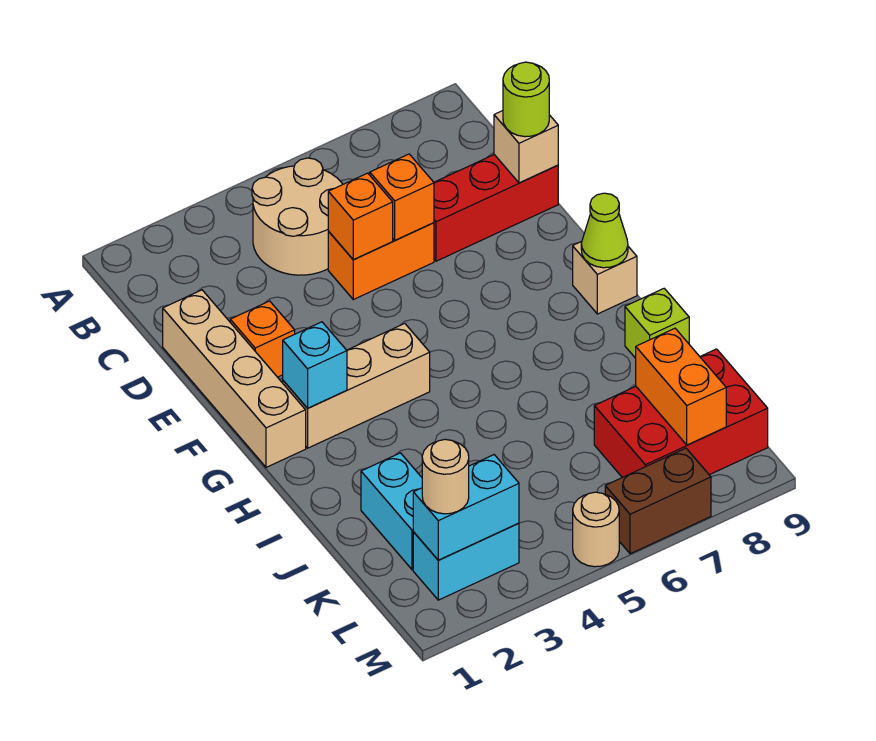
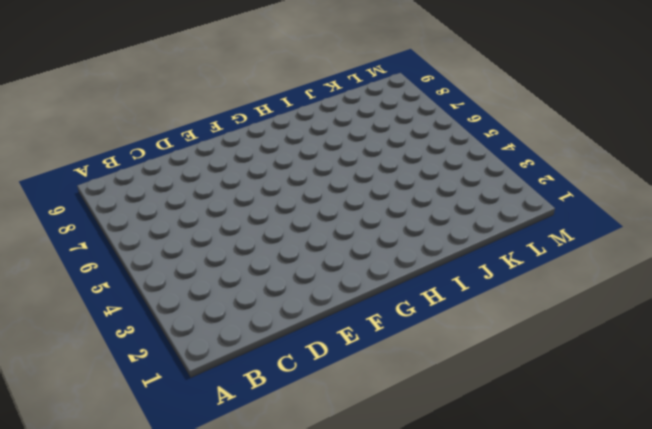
none -> tan 2x2 round brick [252,158,343,275]
none -> tan 1x4 brick [163,290,306,467]
none -> orange 1x2 brick [328,223,434,300]

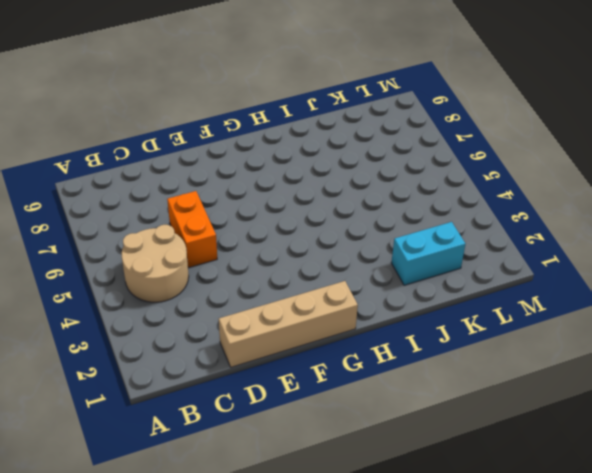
none -> red 1x3 brick [434,155,558,261]
none -> orange 1x1 brick [230,301,295,377]
none -> tan 1x3 brick [283,323,430,448]

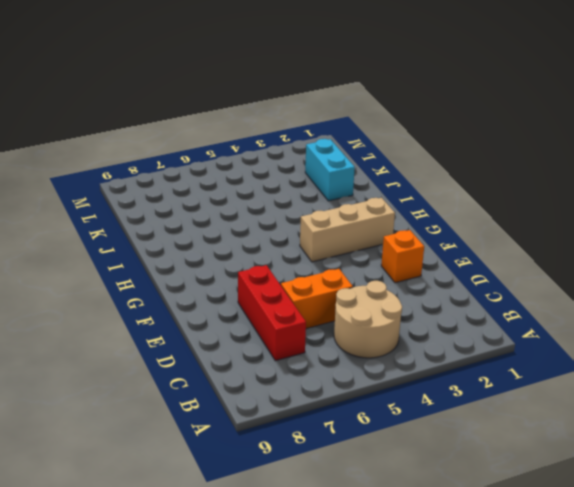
red 1x3 brick [238,265,306,361] -> red 1x3 brick turned to [434,155,558,261]
none -> tan 1x4 brick [163,290,306,467]
none -> tan 1x1 brick [573,242,637,314]
none -> lime 1x1 brick [625,288,689,358]

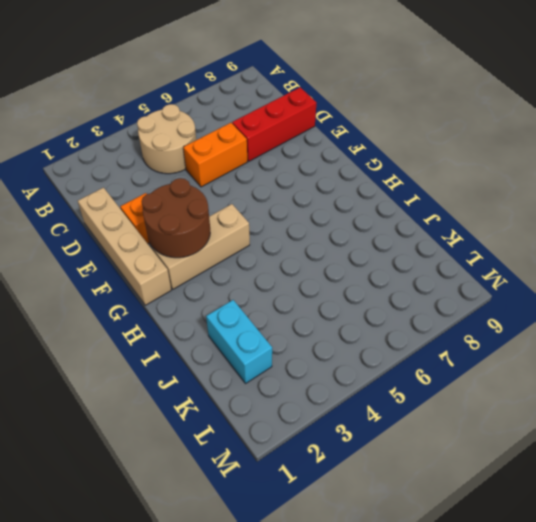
brown 2x2 round brick [141,178,210,258] -> cyan 1x1 brick [283,322,347,408]
none -> tan 1x1 brick [573,242,637,314]
none -> lime 1x1 brick [625,288,689,358]
none -> red 2x3 brick [594,349,768,477]

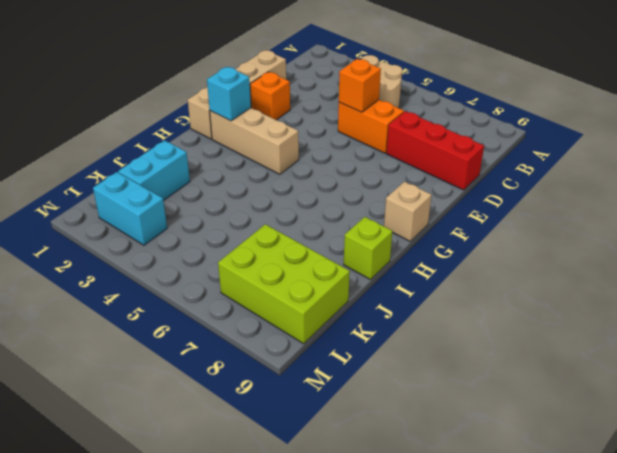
lime 2x3 brick [218,224,350,344] -> red 2x3 brick [594,349,768,477]
none -> tan 1x1 round brick [573,492,619,567]
none -> brown 1x2 brick [605,448,711,554]
none -> orange 1x1 brick [370,154,434,240]

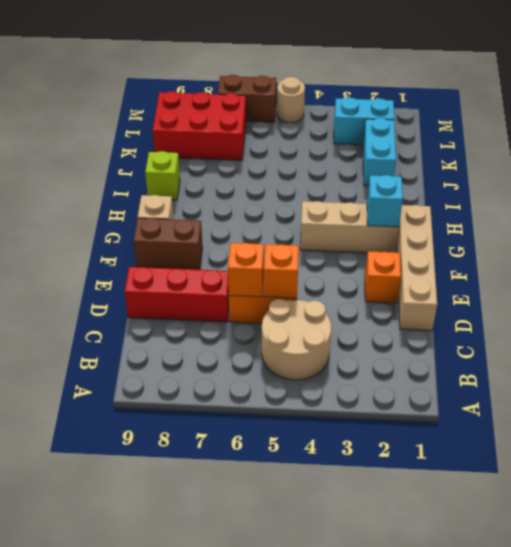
brown 1x2 brick [133,218,202,270] -> none
none -> tan 1x1 brick [494,111,558,183]
none -> lime 1x1 cone [581,193,628,268]
none -> orange 1x2 brick [636,328,726,445]

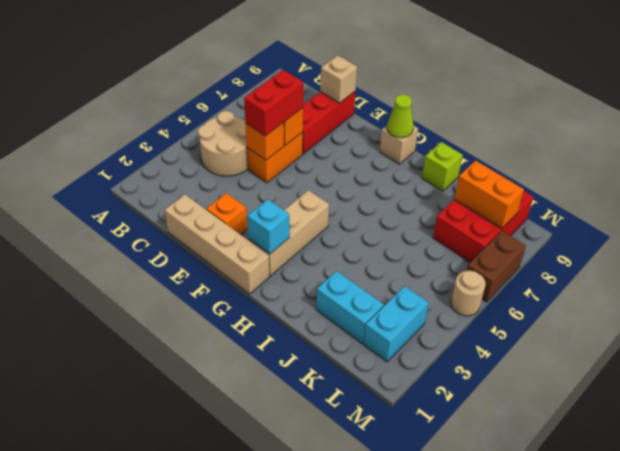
red 1x2 brick [244,70,303,136] -> none
none -> cyan 1x2 brick [413,455,519,560]
none -> lime 1x1 round brick [503,62,549,137]
none -> tan 1x1 round brick [422,439,469,514]

